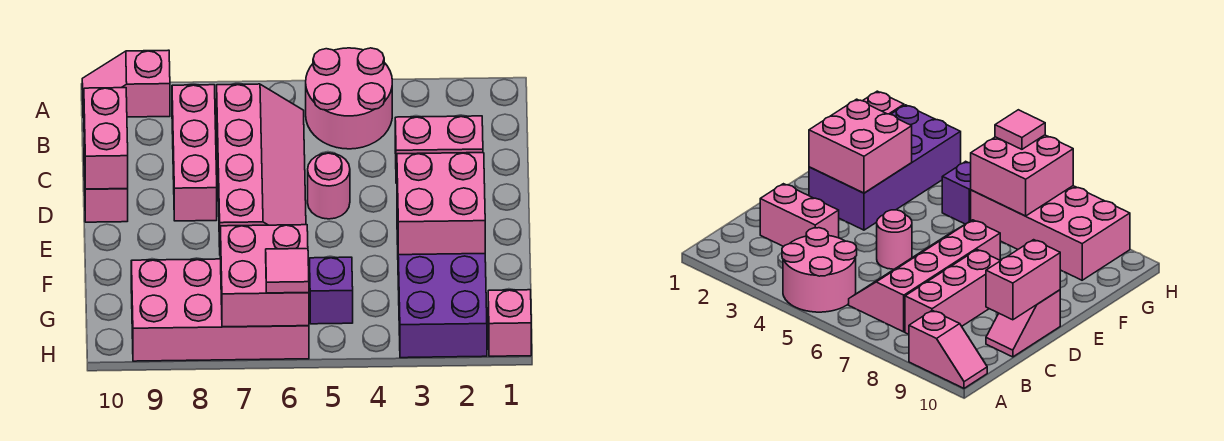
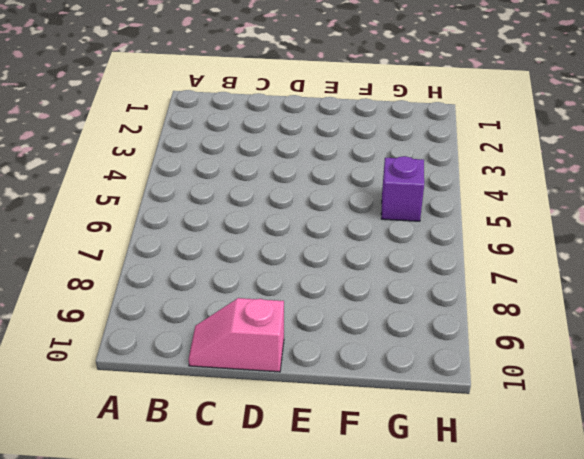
none -> pink 2x2 round brick [306,48,392,149]
none -> pink 1x2 slope [82,50,170,118]
none -> pink 2x4 slope [217,84,306,247]

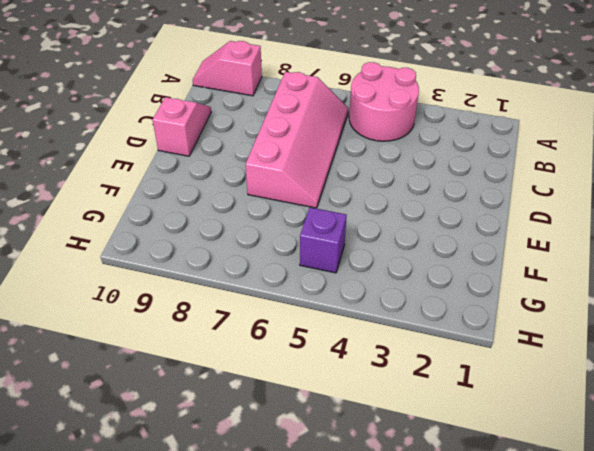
none -> pink 1x3 brick [172,85,217,221]
none -> pink 1x2 brick [395,116,483,183]
none -> pink 1x1 round brick [308,153,350,219]

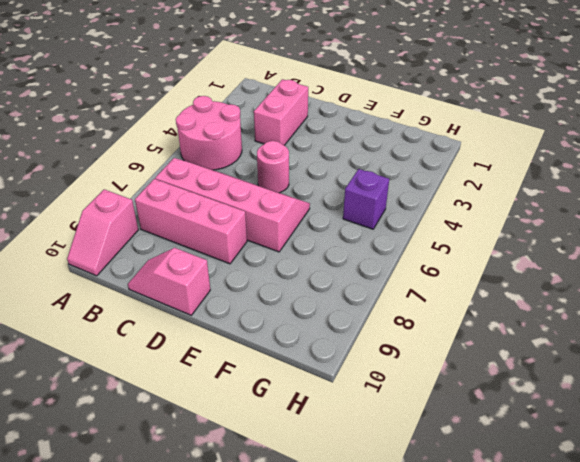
none -> purple 2x4 brick [397,212,487,358]
none -> pink 2x4 brick [131,259,309,361]
none -> pink 1x1 brick [488,290,531,356]

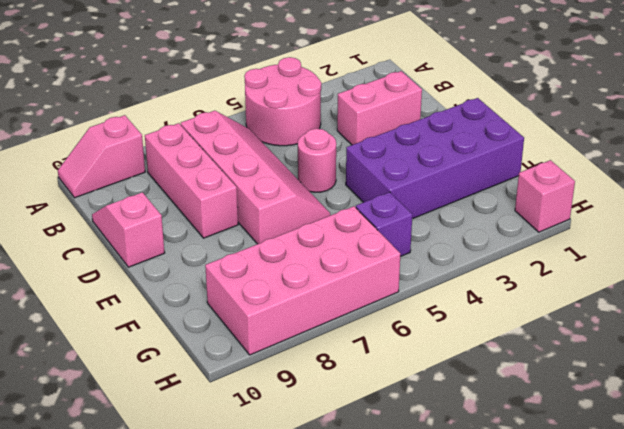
purple 2x4 brick [346,98,524,219] -> purple 2x4 brick turned to [397,212,487,358]
none -> pink 1x2 brick [84,88,128,189]
none -> pink 2x2 brick [397,153,485,255]
none -> pink 2x2 brick [220,225,309,327]

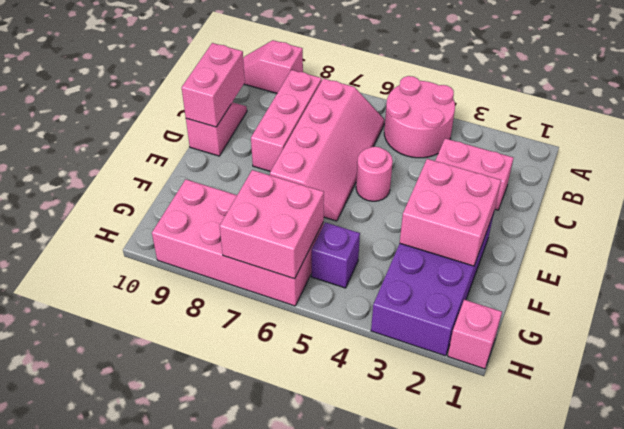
none -> pink 1x1 tile [266,249,309,293]

